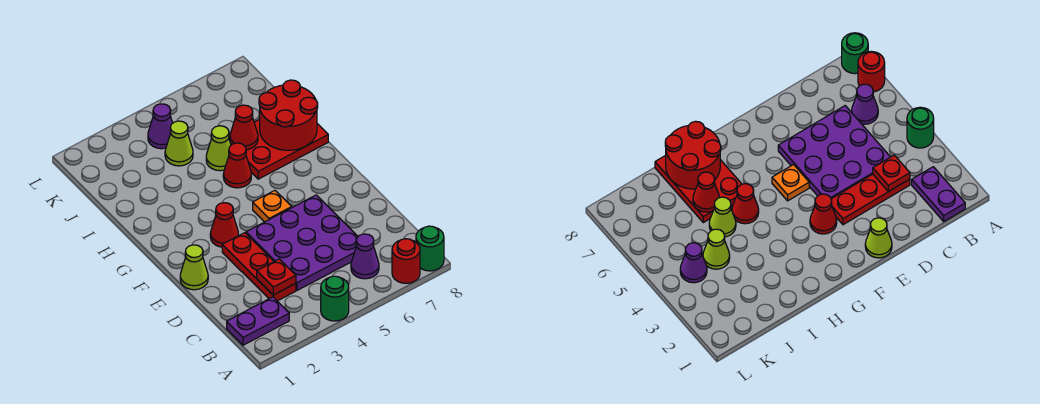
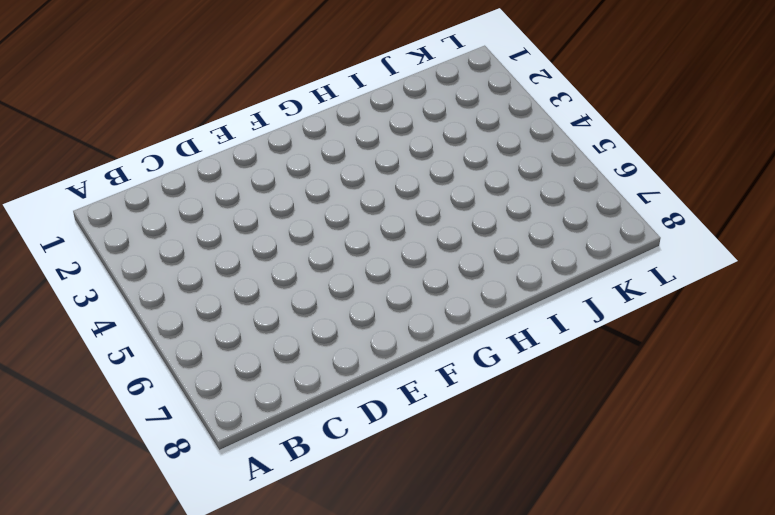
none -> green 1x1 round brick [321,276,349,321]
none -> red 1x1 round brick [392,239,420,283]
none -> green 1x1 round brick [416,226,444,271]

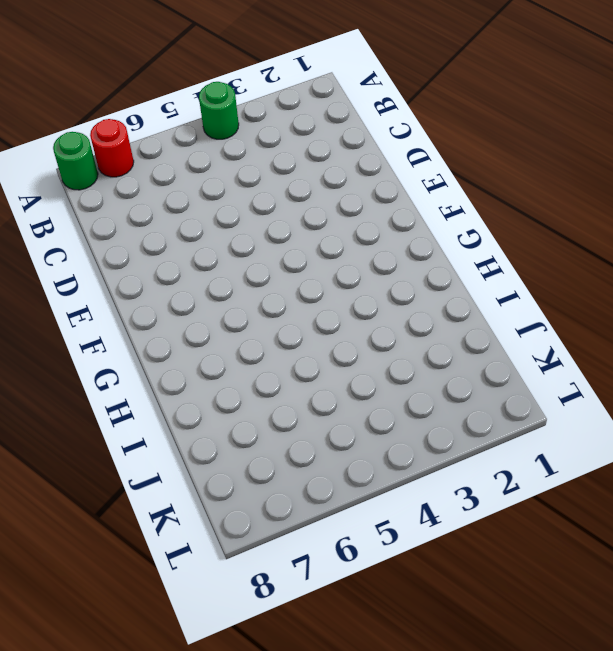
none -> purple 1x2 plate [227,297,289,345]
none -> purple 1x1 cone [351,234,379,279]
none -> red 1x3 plate [222,233,296,301]

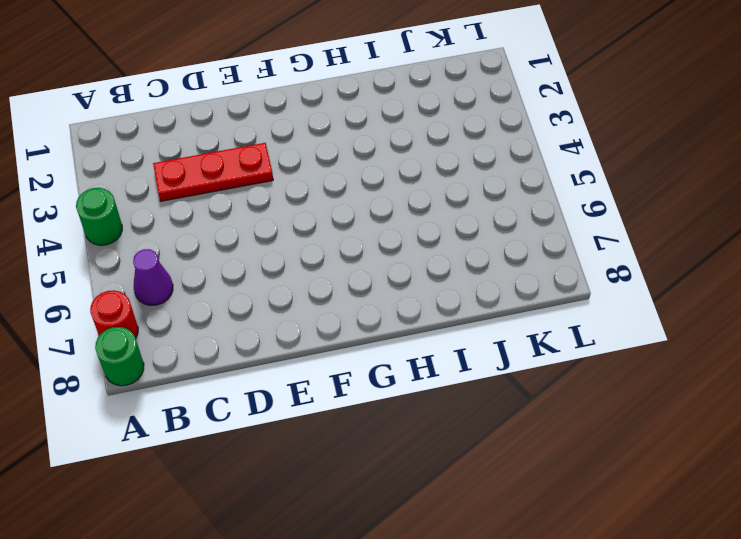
none -> purple 1x2 plate [227,297,289,345]
none -> purple 3x3 plate [246,195,358,290]
none -> lime 1x1 cone [180,245,208,290]

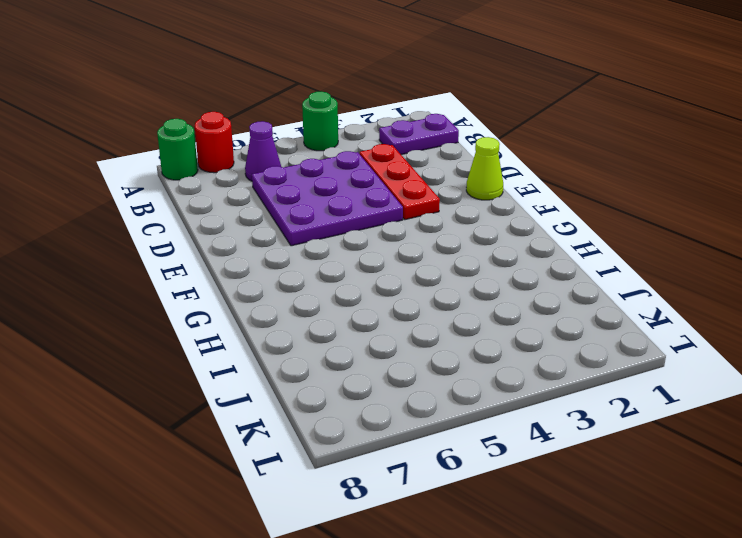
none -> red 1x1 cone [210,203,238,247]
none -> orange 1x1 plate [253,191,292,222]
none -> red 1x1 cone [223,143,251,188]

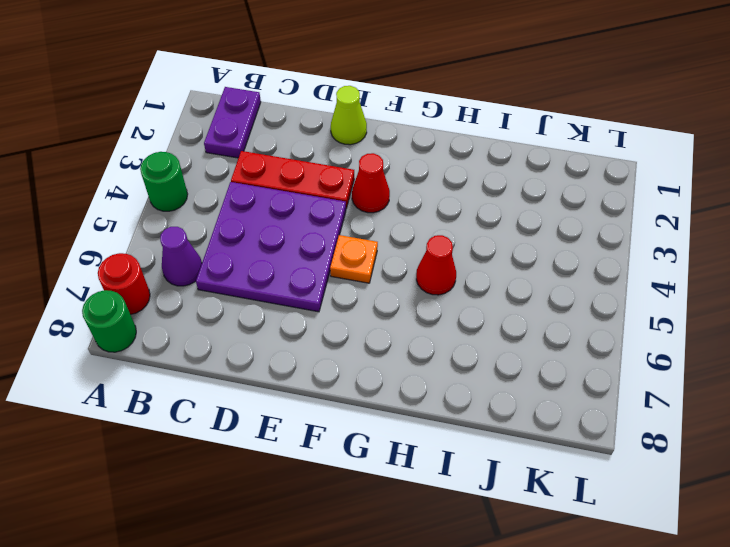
none -> red 2x3 plate [229,119,328,179]
none -> lime 1x1 cone [206,126,231,171]
none -> lime 1x1 cone [165,121,193,166]

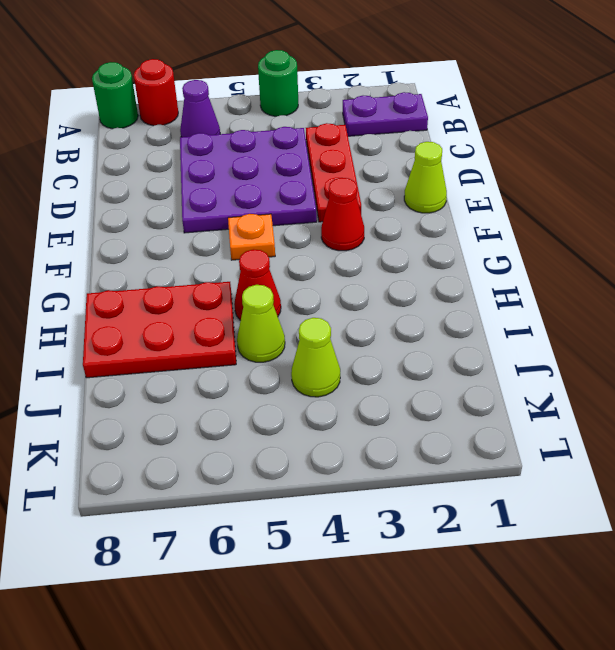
none -> purple 1x1 cone [148,104,173,149]
none -> red 1x1 plate [257,259,296,295]
none -> red 2x2 round brick [259,80,318,150]

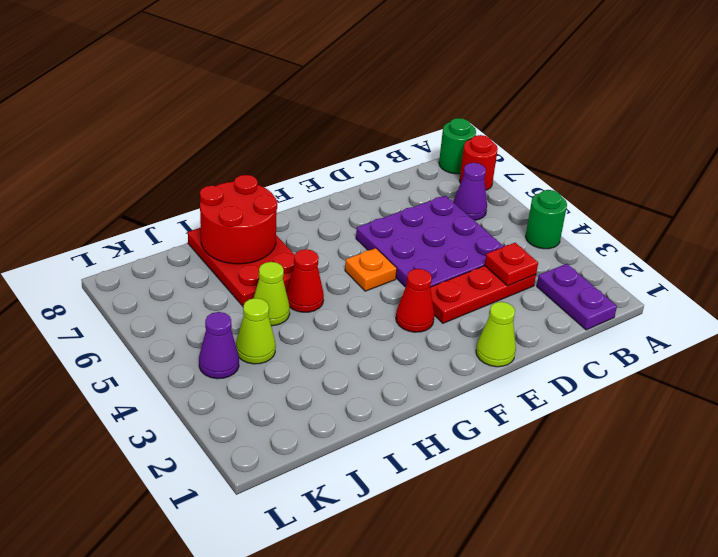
none -> red 1x1 cone [230,105,258,150]

